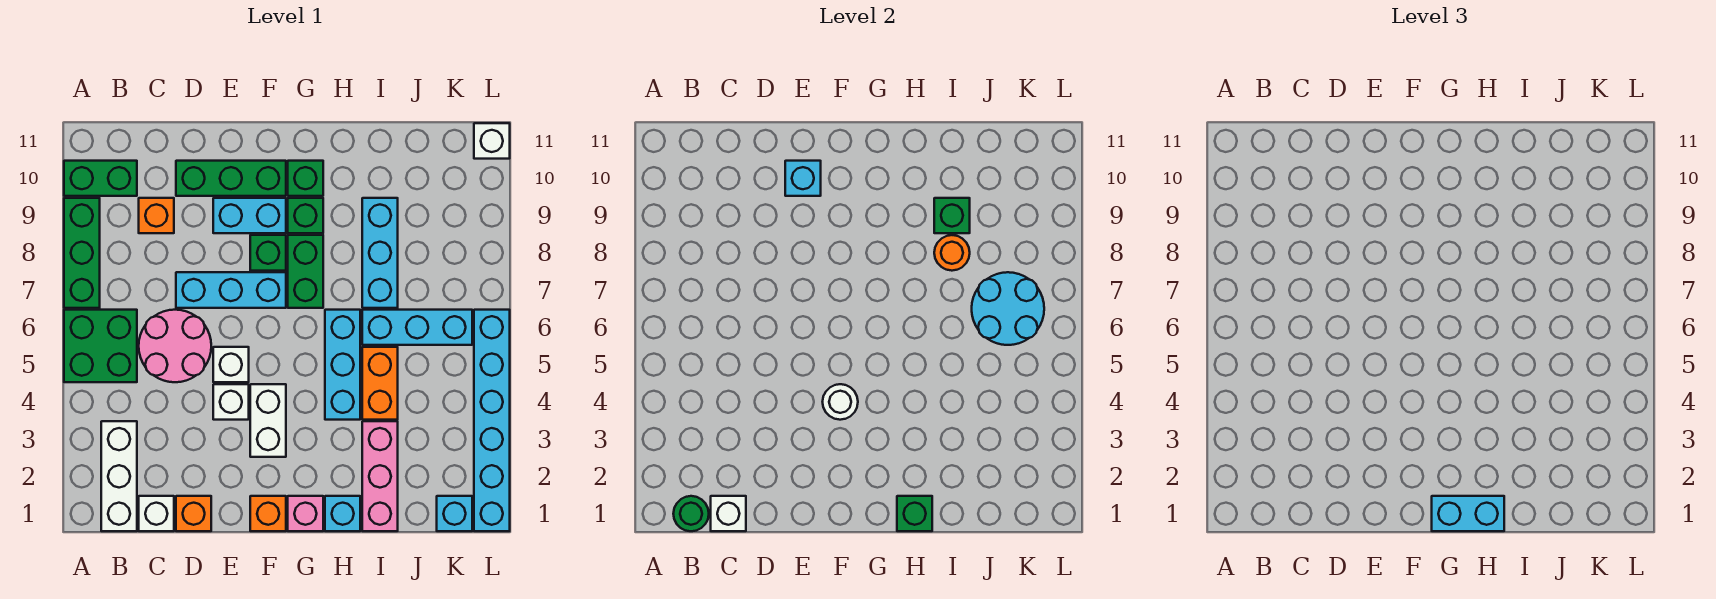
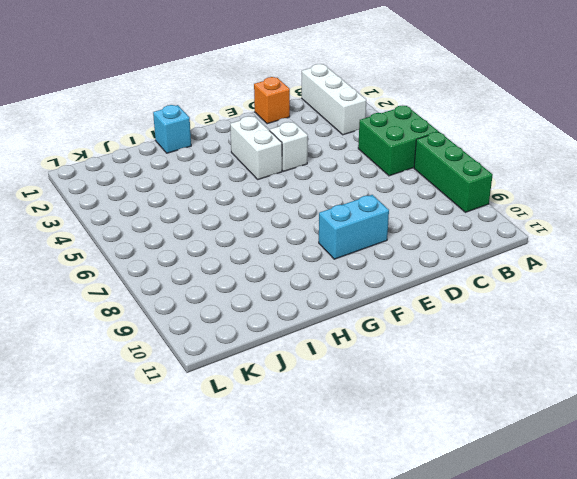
none -> green 1x2 brick [64,161,137,196]
none -> white 1x1 brick [139,496,174,531]
none -> pink 2x2 round brick [139,310,211,382]
none -> orange 1x1 brick [139,198,174,233]

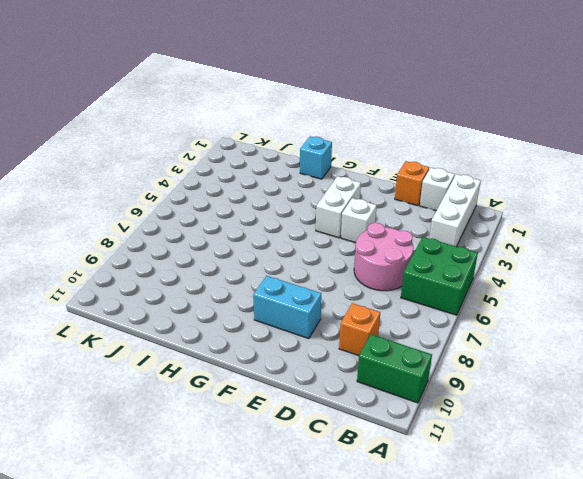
none -> green 1x3 brick [64,198,100,308]
none -> cyan 1x3 brick [176,272,286,308]
none -> green 1x3 brick [176,161,286,196]
none -> white 1x1 brick [213,347,249,382]

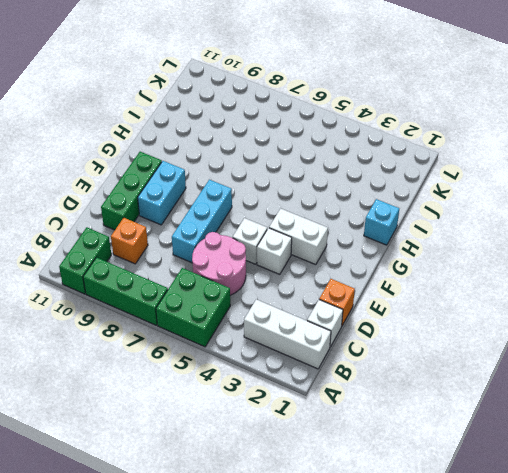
none -> orange 1x1 brick [250,496,286,531]
none -> green 1x1 brick [250,235,286,271]
none -> pink 1x1 brick [288,496,323,531]
none -> green 1x2 brick [288,235,323,308]

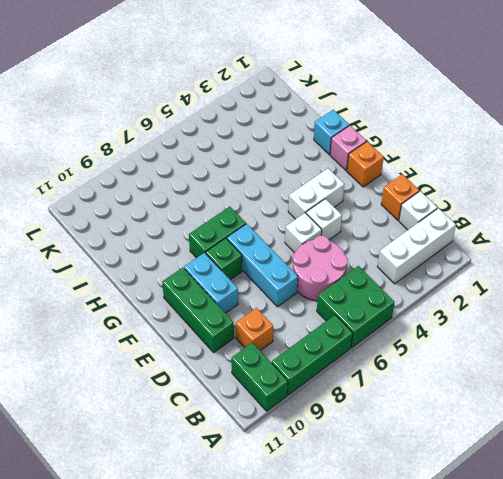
none -> green 1x1 brick [288,198,323,233]
none -> green 1x1 brick [288,161,323,196]
none -> cyan 1x3 brick [325,310,360,420]
none -> pink 1x3 brick [362,421,398,531]

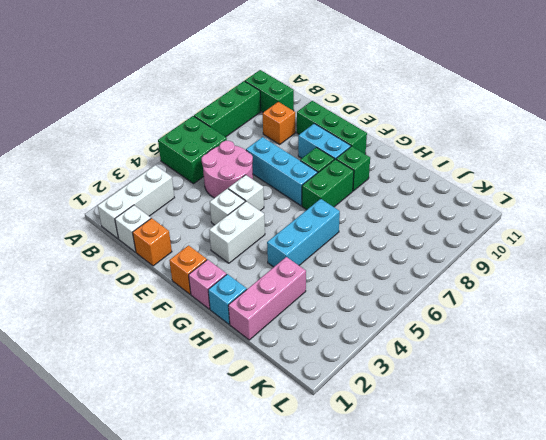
none -> green 1x1 brick [288,161,323,196]
none -> orange 1x2 brick [362,347,398,420]
none -> cyan 1x3 brick [362,310,472,345]
none -> cyan 1x3 brick [362,198,398,308]

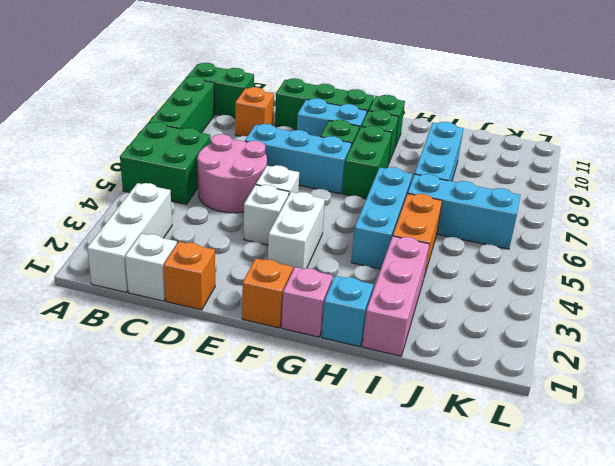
none -> cyan 1x1 brick [437,496,472,531]
none -> cyan 1x6 brick [474,310,510,531]
none -> white 1x1 brick [474,123,510,159]
none -> green 1x1 round brick [673,496,709,531]

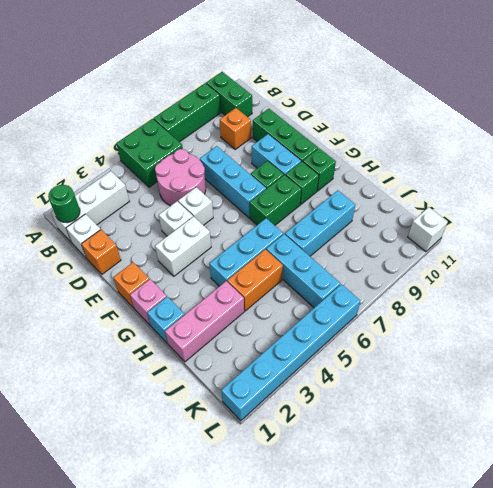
none -> cyan 1x1 brick [437,496,472,531]
none -> white 1x1 brick [711,496,746,531]
none -> cyan 1x1 brick [785,161,821,196]
none -> white 1x1 round brick [823,384,858,420]

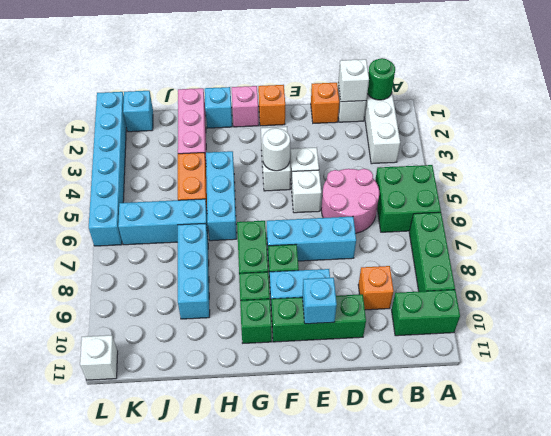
none -> green 1x1 brick [897,496,932,531]
none -> orange 1x1 round brick [934,235,970,271]
none -> green 1x1 brick [934,198,970,233]
none -> cyan 2x2 round brick [972,272,1044,345]

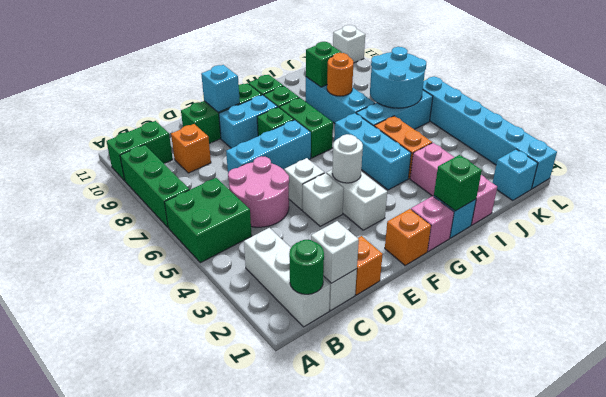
none -> cyan 1x2 brick [1432,496,1504,531]

